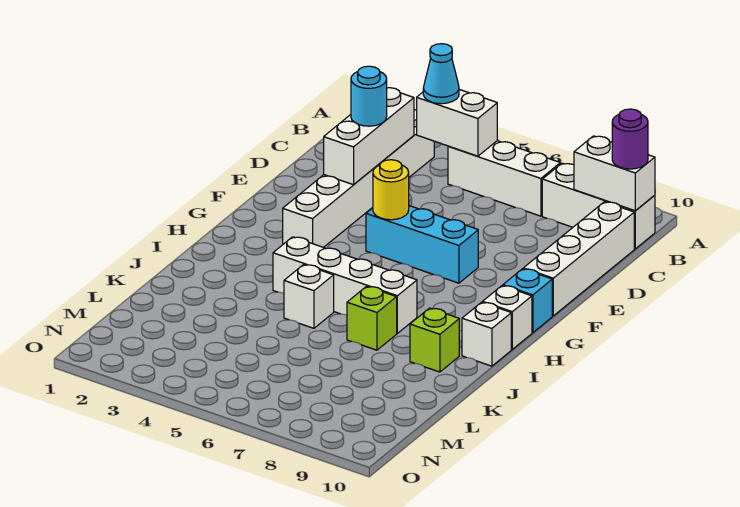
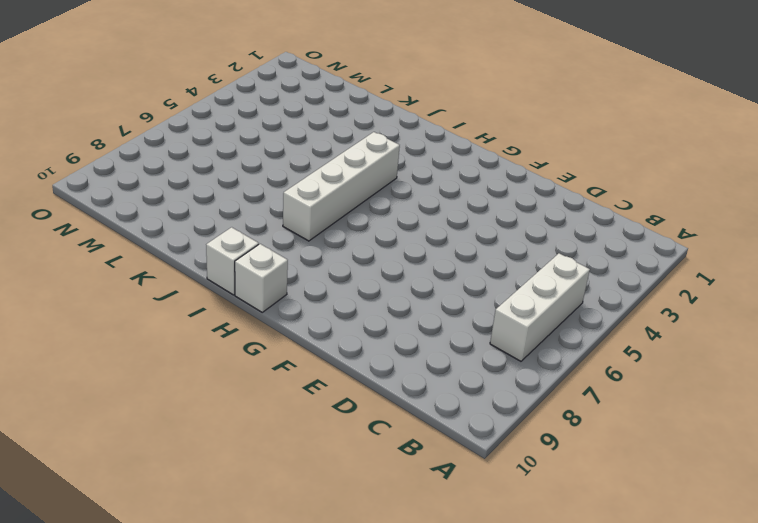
none -> white 1x6 brick [283,110,434,248]
none -> white 1x3 brick [542,163,655,249]
none -> white 1x4 brick [523,202,634,316]

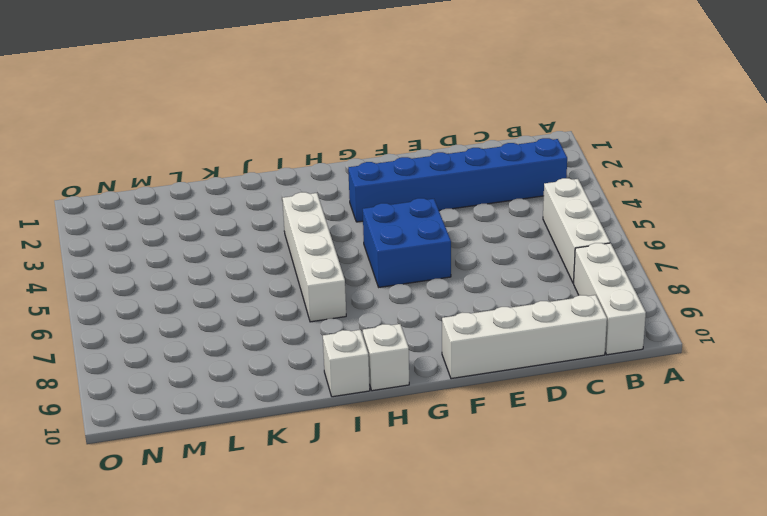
blue 1x6 brick [348,138,567,222] -> white 1x6 brick [283,110,434,248]
blue 2x2 brick [363,198,451,287] -> cyan 1x3 brick [366,206,478,283]
none -> cyan 1x1 brick [503,269,552,333]
none -> white 1x1 brick [284,265,334,328]
none -> lime 1x1 brick [347,286,397,350]

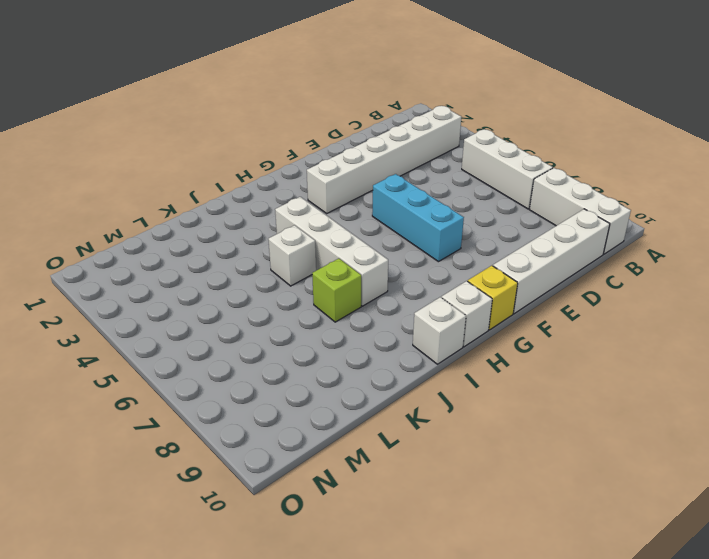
yellow 1x1 brick [468,266,518,330] -> cyan 1x1 brick [503,269,552,333]
none -> lime 1x1 brick [410,308,459,372]
none -> white 1x2 brick [417,89,497,156]
none -> white 1x2 brick [574,136,655,211]

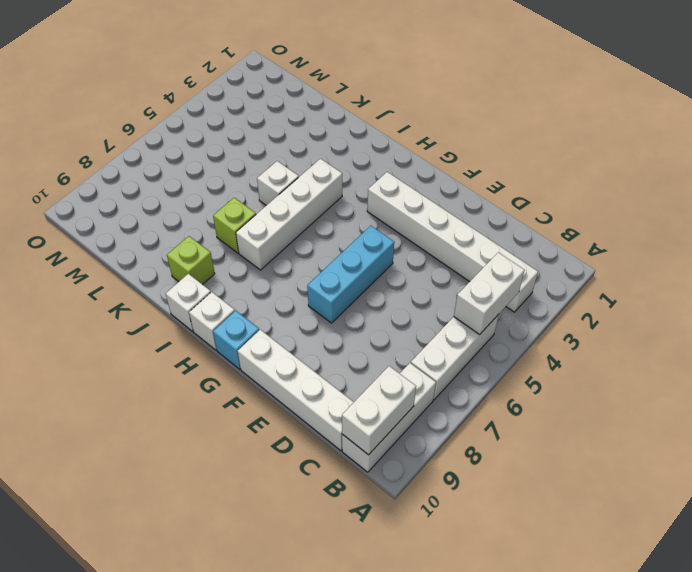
none -> white 1x3 brick [324,88,414,185]
none -> yellow 1x1 round brick [373,160,409,220]
none -> cyan 1x1 cone [423,44,459,104]

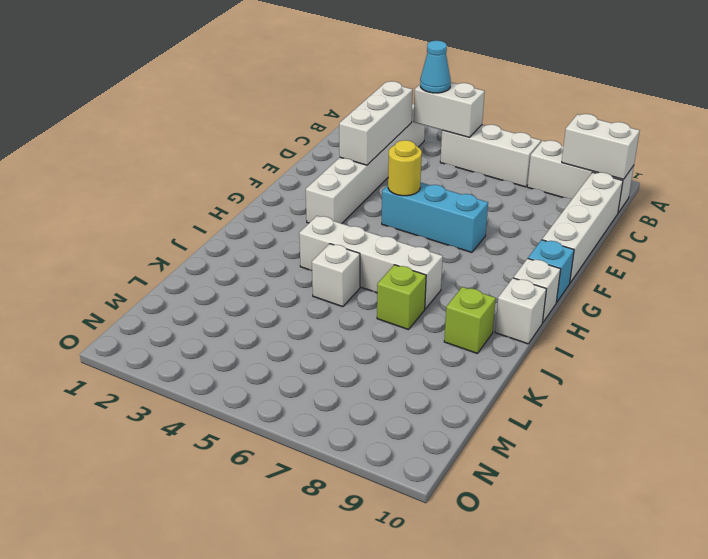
none -> purple 1x1 round brick [612,109,648,169]
none -> cyan 1x1 round brick [351,66,387,126]

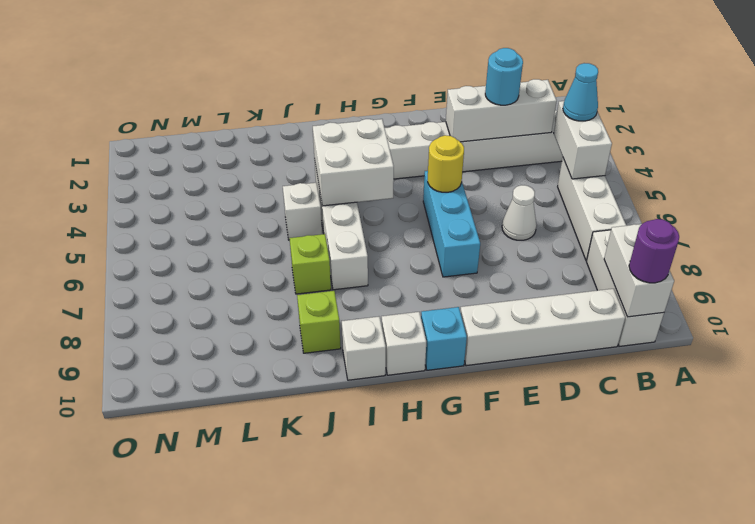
white 1x1 cone [502,185,537,240] -> none
white 2x2 brick [313,119,394,206] -> none

